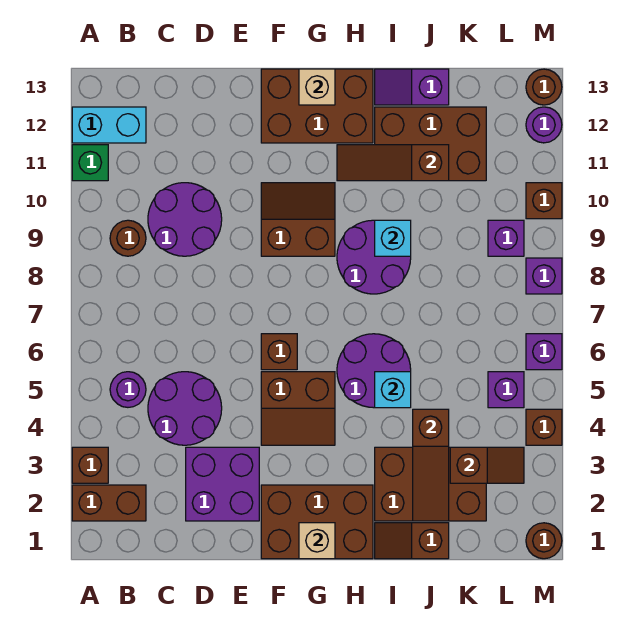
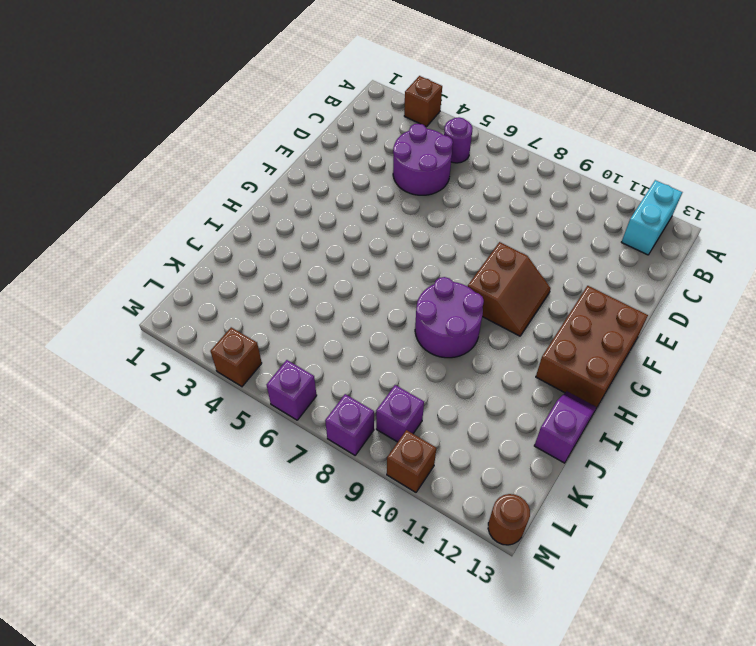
none -> brown 1x2 brick [72,485,146,521]
none -> green 1x1 brick [72,145,108,181]
none -> brown 1x1 round brick [110,220,146,256]
none -> purple 2x2 round brick [148,183,222,256]

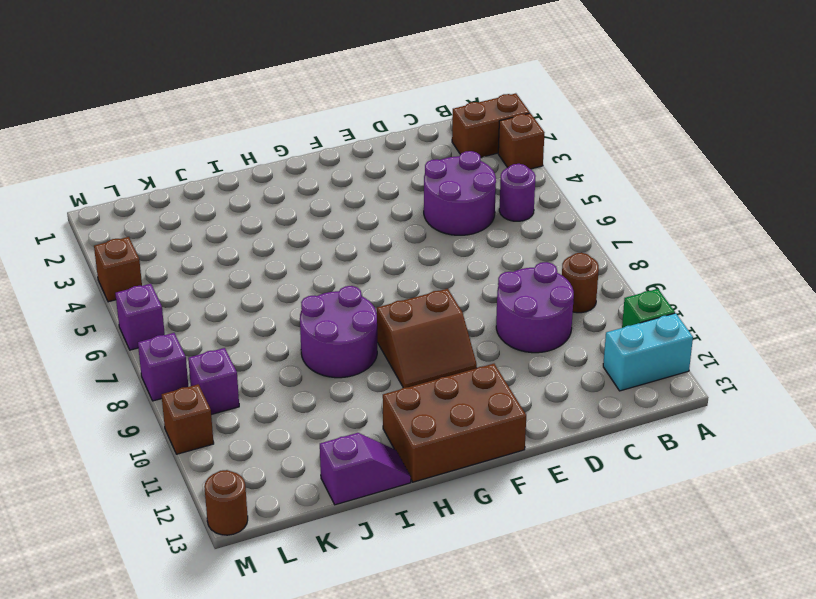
none -> purple 2x2 brick [186,447,259,521]
none -> brown 2x3 brick [261,485,373,559]
none -> brown 2x2 slope [261,372,335,445]
none -> brown 1x1 brick [261,334,297,370]

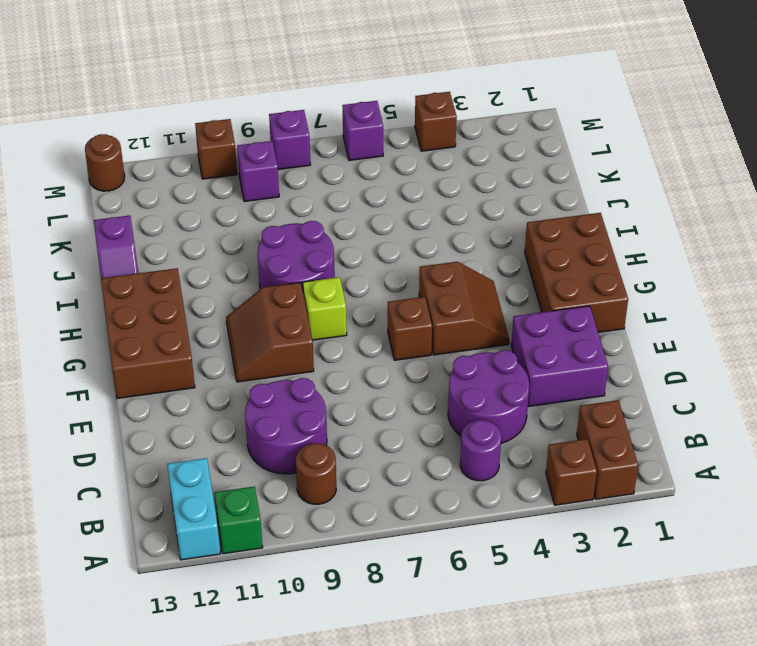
lime 1x1 brick [303,277,347,340] -> none
none -> purple 2x2 round brick [337,334,411,408]
none -> brown 1x2 slope [375,523,449,559]
none -> brown 2x3 brick [375,447,486,521]
none -> brown 2x3 brick [375,107,486,181]

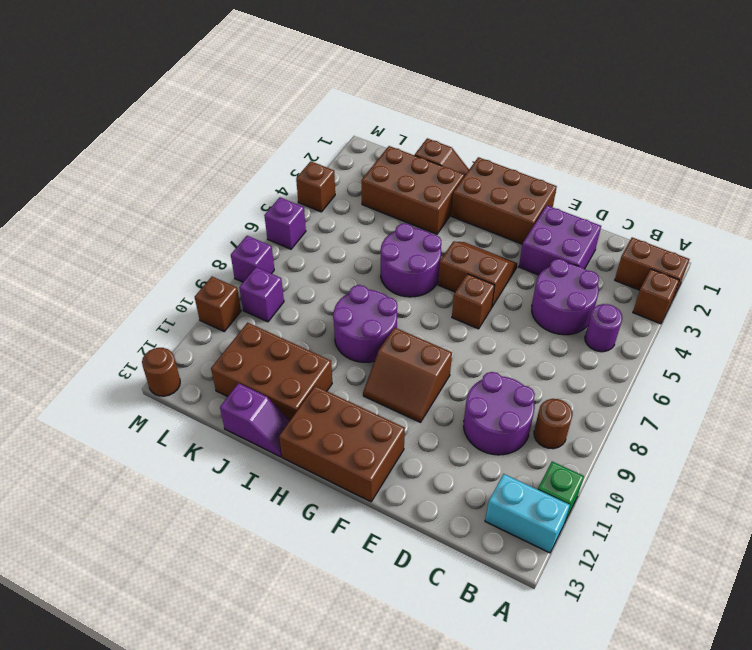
none -> purple 1x1 brick [488,372,524,408]
none -> brown 1x1 round brick [526,523,562,559]
none -> purple 1x1 round brick [526,107,562,143]
none -> tan 1x1 brick [299,523,335,559]

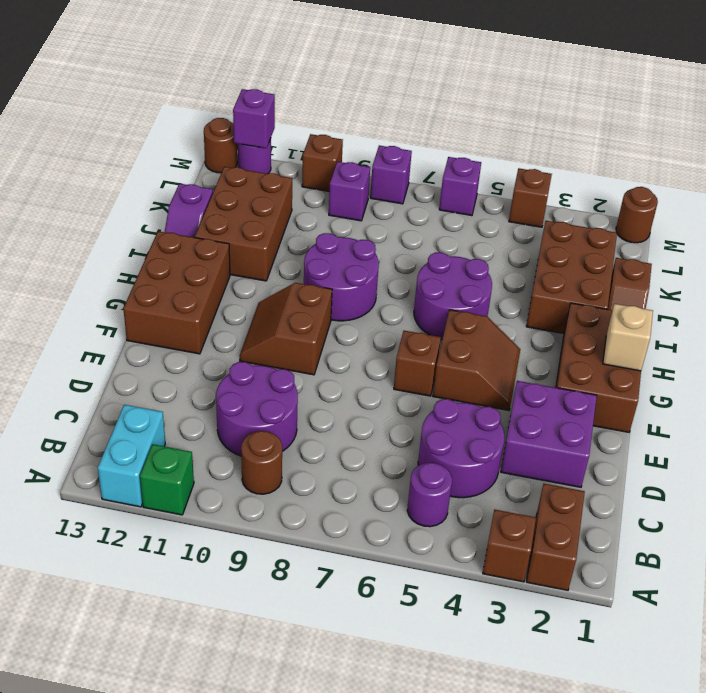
purple 1x1 brick [233,89,275,148] -> purple 1x1 brick moved to [488,372,524,408]
none -> tan 1x1 brick [299,69,335,105]
none -> brown 1x3 slope [337,145,449,181]
none -> cyan 1x1 brick [375,372,411,408]
none -> cyan 1x1 brick [375,220,411,256]

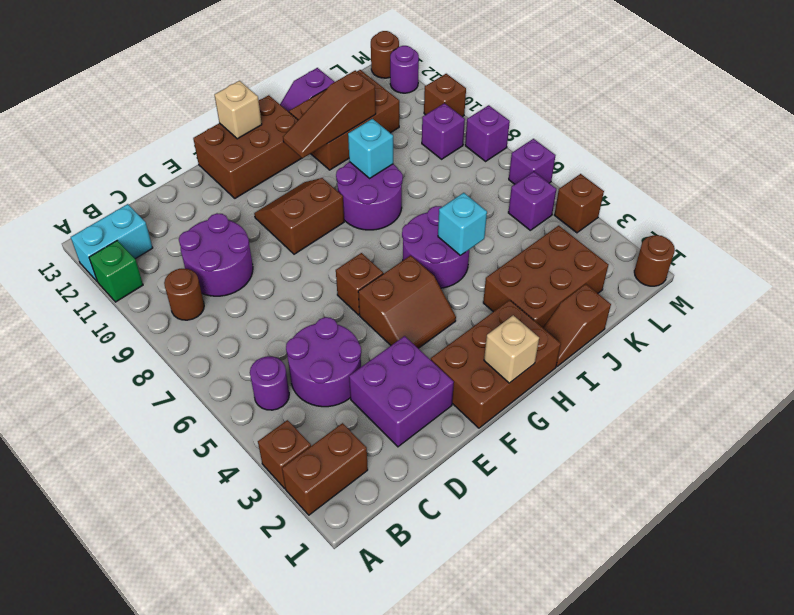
none -> brown 1x3 slope [413,409,449,521]
none -> brown 1x2 slope [450,447,524,483]

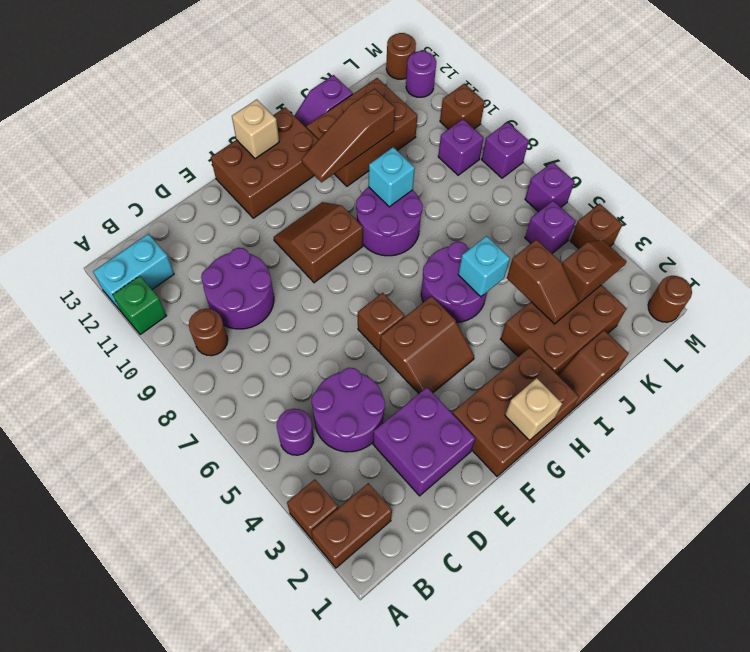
brown 1x2 slope [507,239,579,324] -> brown 1x3 slope [413,409,449,521]

